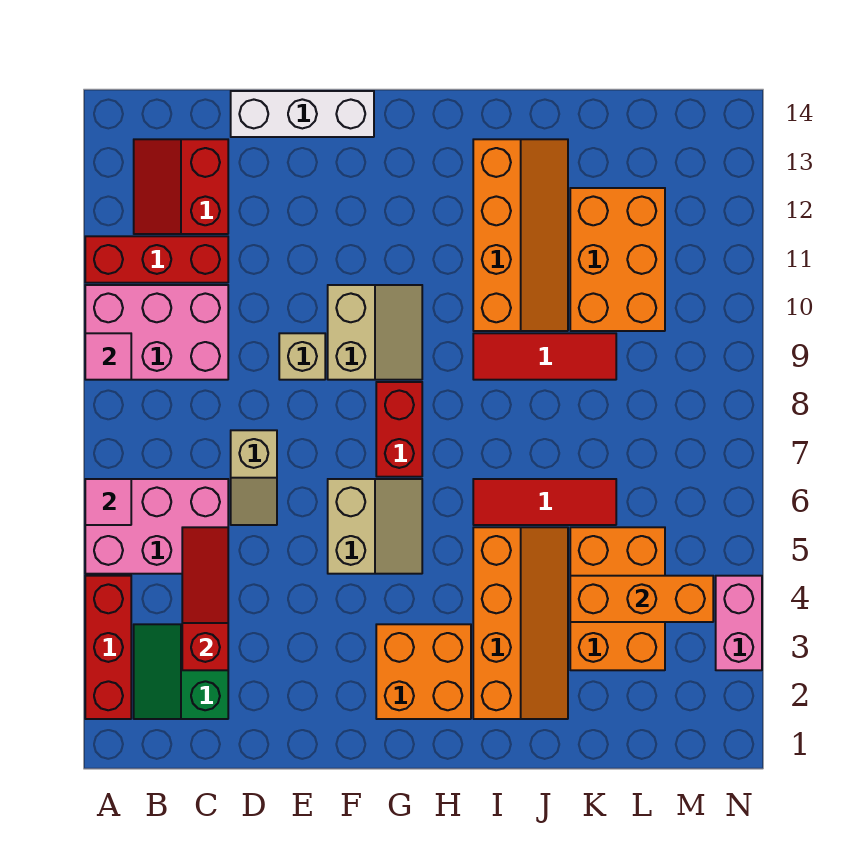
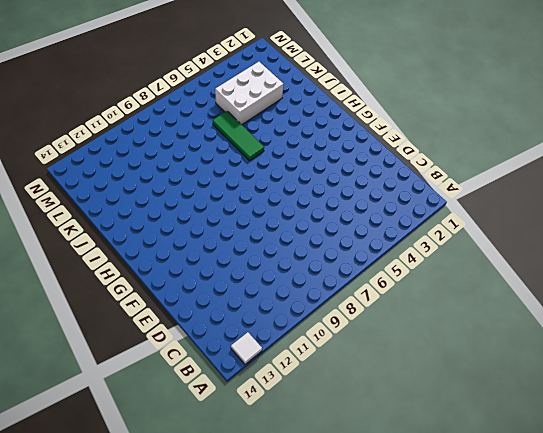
white 1x1 tile [231,332,262,364] -> none
green 1x3 tile [213,111,264,161] -> red 1x3 tile [473,479,616,525]
white 2x3 brick [215,62,283,125] -> orange 2x3 brick [570,527,665,670]
none -> red 1x3 brick [85,576,131,719]
none -> pink 2x3 brick [85,479,228,574]
none -> pink 2x3 brick [85,285,228,380]

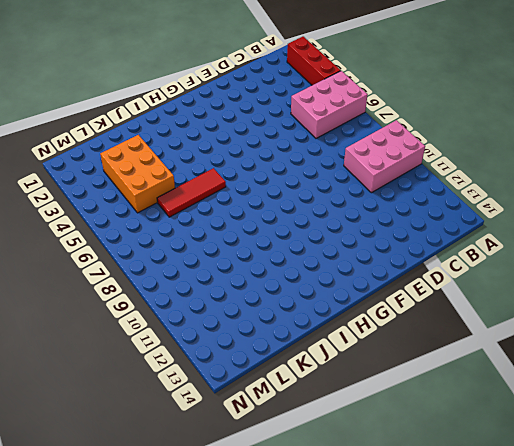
none -> red 1x3 brick [85,236,228,283]
none -> green 2x2 slope [134,624,228,719]
none -> red 2x2 slope [134,139,228,234]

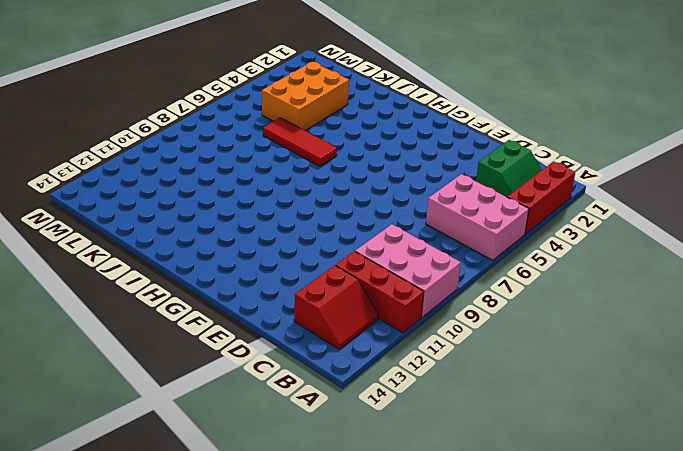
none -> tan 1x2 slope [231,430,277,525]
none -> white 1x3 brick [231,91,374,137]
none -> tan 1x1 brick [279,333,325,380]

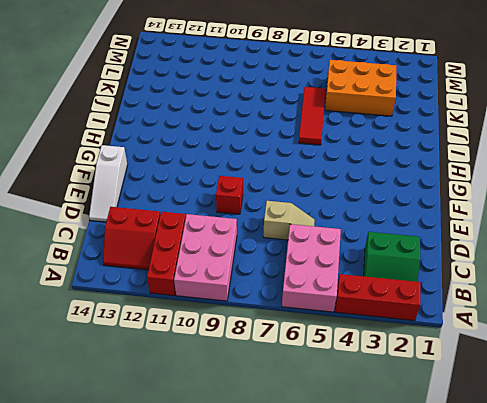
white 1x3 slope [89,145,127,222] -> white 1x3 brick [231,91,374,137]
red 1x1 brick [216,176,243,214] -> tan 1x1 brick [279,333,325,380]
none -> tan 2x2 slope [328,479,422,574]
none -> tan 2x2 slope [328,285,422,380]
none -> orange 2x2 brick [376,624,471,719]

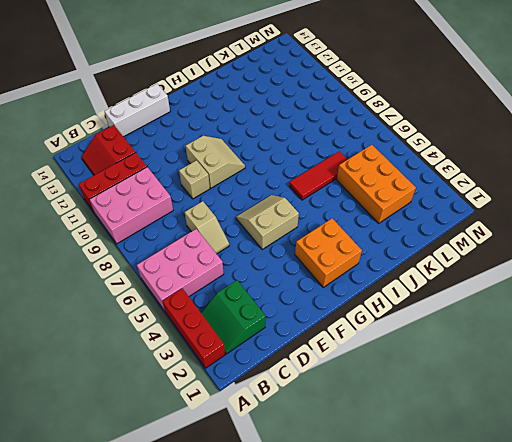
tan 2x2 slope [236,195,299,249] -> tan 2x2 slope turned to [328,479,422,574]
none -> red 1x2 brick [376,382,422,477]
none -> orange 2x4 slope [473,527,568,719]
none -> red 1x3 tile [473,333,616,380]

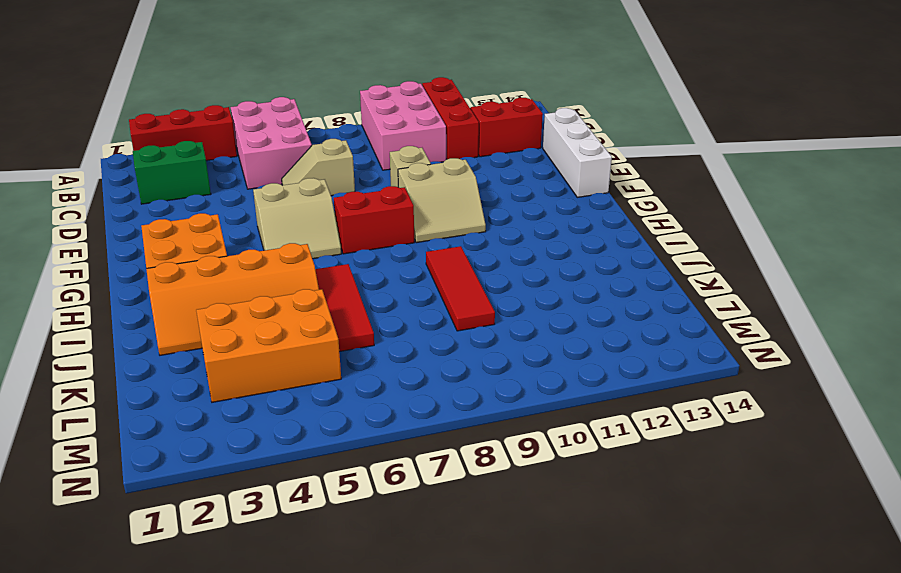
none -> orange 2x4 slope [473,139,568,331]
none -> orange 2x3 brick [570,188,665,331]
none -> pink 1x2 brick [716,576,762,670]

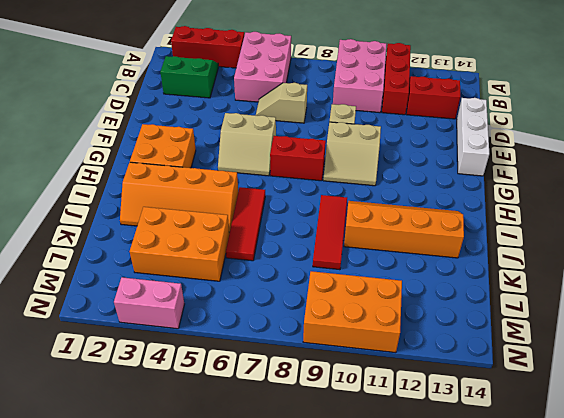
orange 2x4 slope [344,201,464,258] -> orange 2x4 slope turned to [473,139,568,331]
orange 2x3 brick [303,271,402,353] -> orange 2x3 brick moved to [570,188,665,331]
none -> pink 1x1 tile [85,479,131,525]
none -> pink 1x1 tile [85,333,131,380]
none -> red 1x3 slope [182,527,228,670]

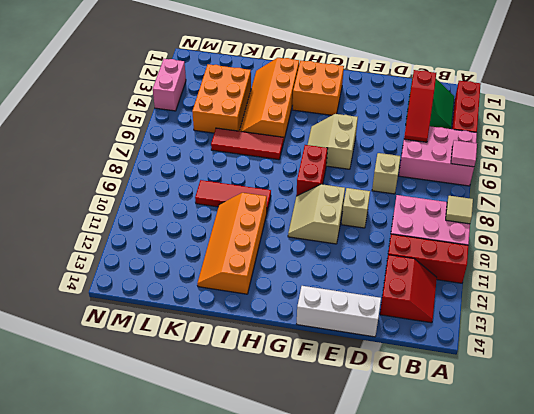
tan 1x1 tile [446,196,473,224] -> pink 1x1 tile [85,333,131,380]
none -> orange 2x3 brick [570,188,665,331]
none -> orange 1x3 brick [570,576,713,622]

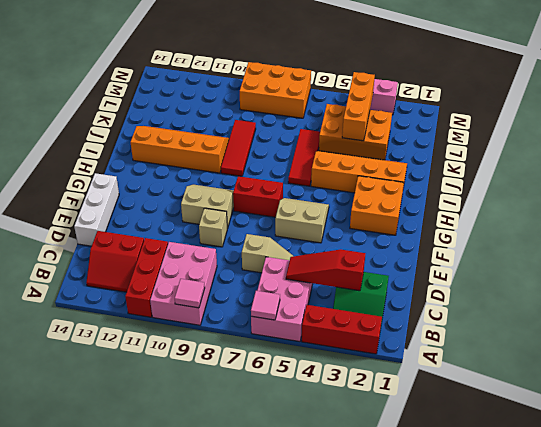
orange 2x3 brick [240,62,311,118] -> orange 2x3 brick moved to [570,188,665,331]

